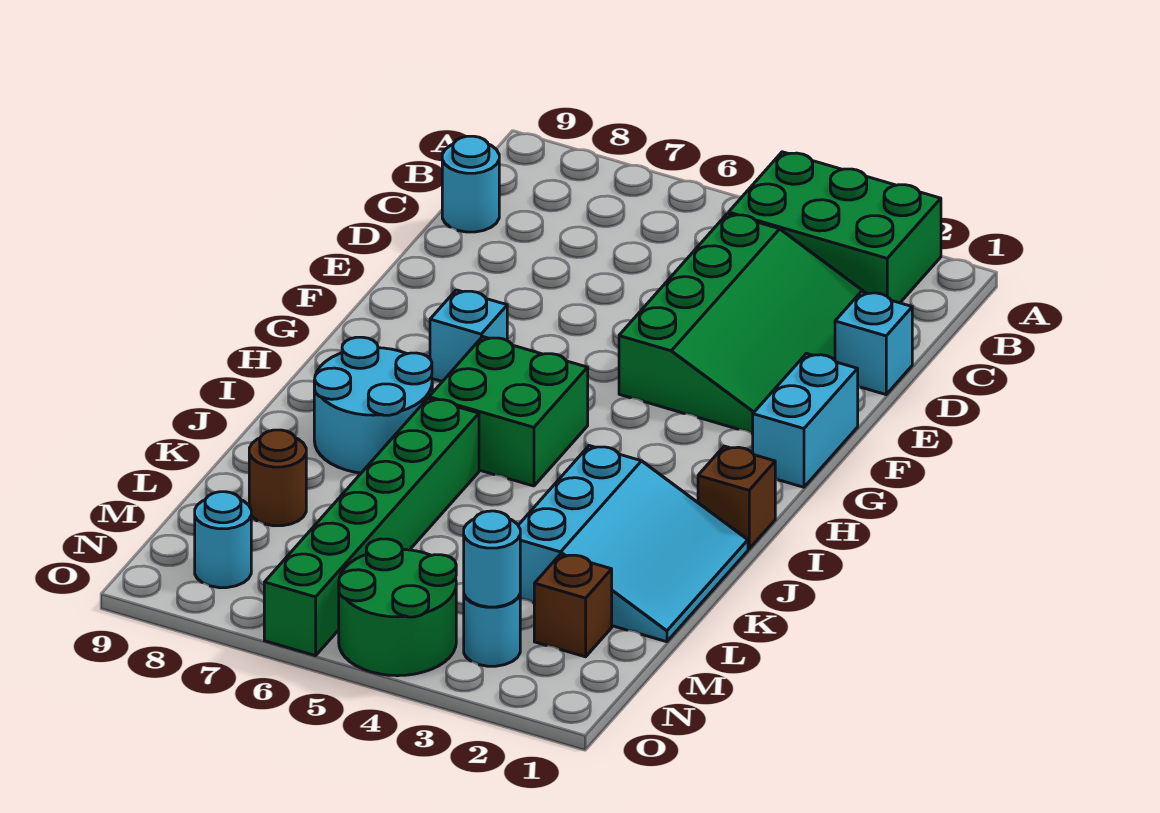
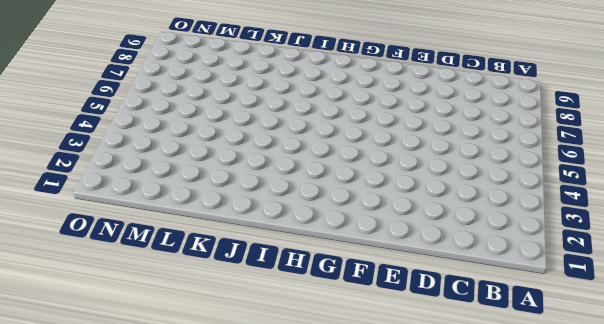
none -> green 2x3 brick [729,152,941,303]
none -> green 3x4 slope [619,214,865,433]
none -> cyan 1x1 round brick [442,136,499,232]

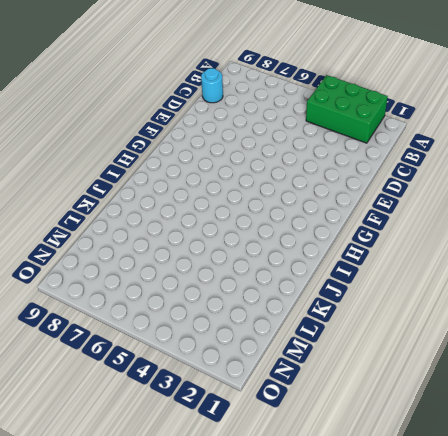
none -> green 3x4 slope [619,214,865,433]
none -> cyan 1x1 brick [835,292,912,395]
none -> cyan 1x2 brick [753,354,858,487]

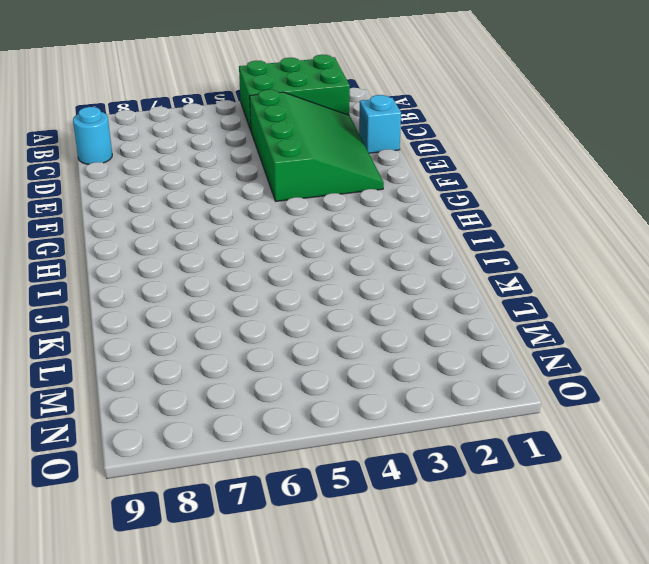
none -> cyan 1x2 brick [753,354,858,487]
none -> cyan 1x1 brick [430,290,507,381]
none -> green 2x2 brick [429,337,588,486]

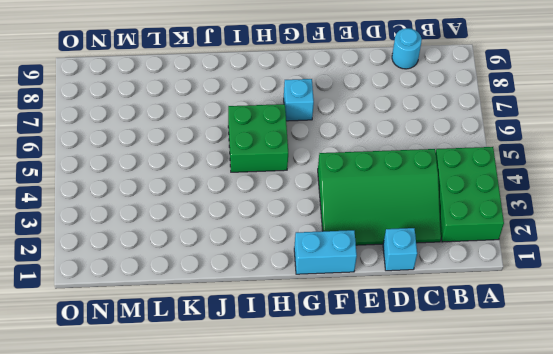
none -> brown 1x1 brick [698,446,775,549]
none -> cyan 2x2 round brick [314,337,432,473]
none -> cyan 3x3 slope [518,446,748,642]

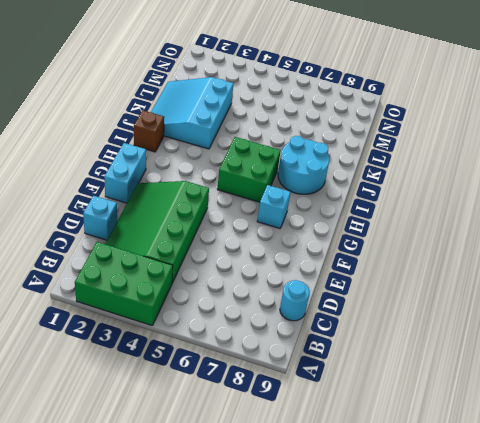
none -> green 1x6 brick [264,398,479,656]
none -> brown 1x1 round brick [249,430,306,526]
none -> brown 1x1 brick [534,554,612,657]

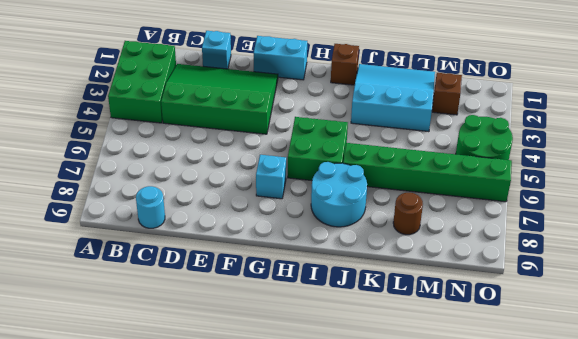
none -> cyan 1x1 round brick [464,595,520,666]
none -> cyan 1x1 round brick [195,492,251,588]
none -> cyan 1x1 round brick [464,511,520,607]

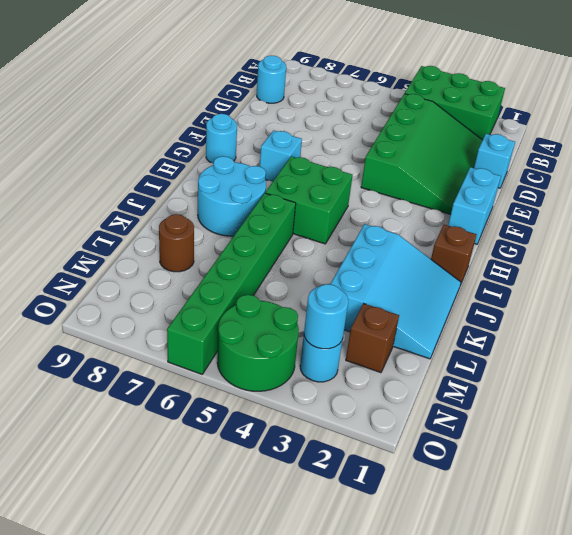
cyan 1x1 round brick [206,114,237,164] -> cyan 1x1 round brick moved to [195,492,251,588]

